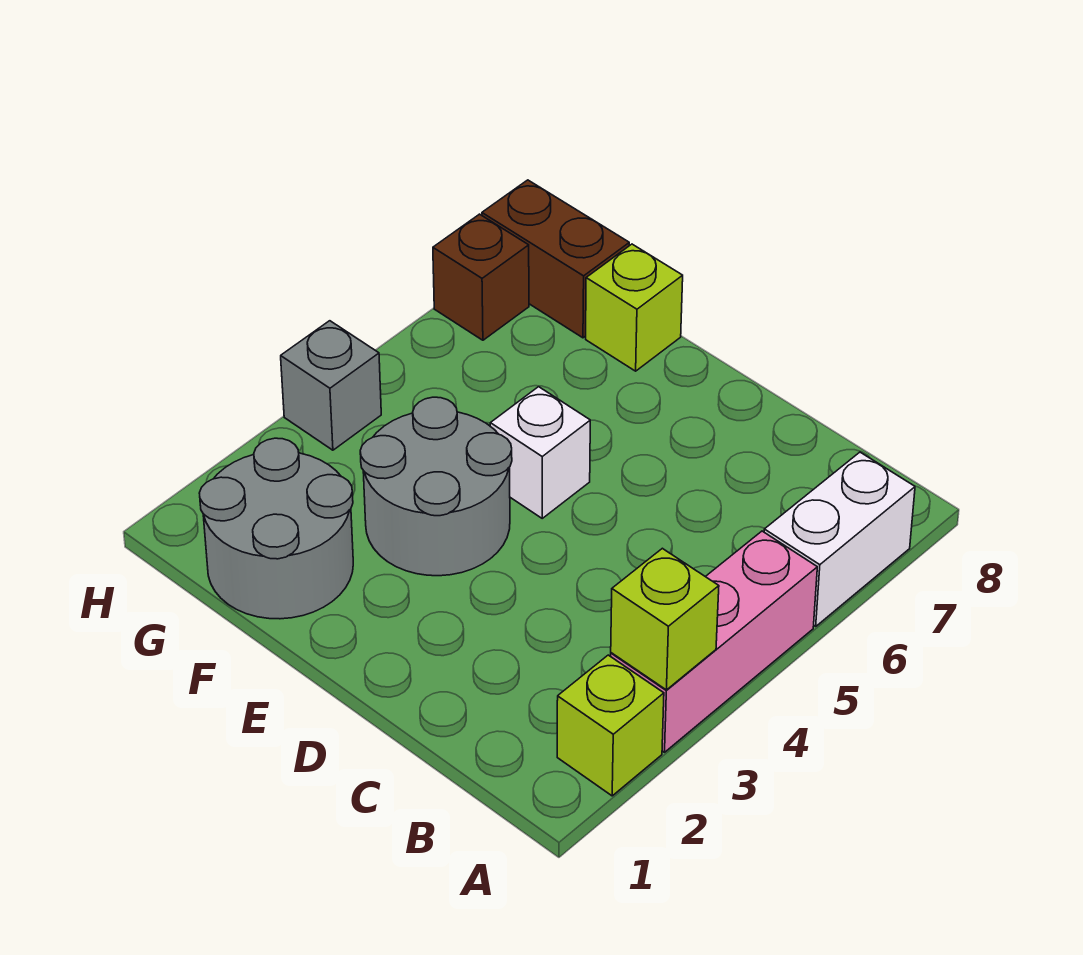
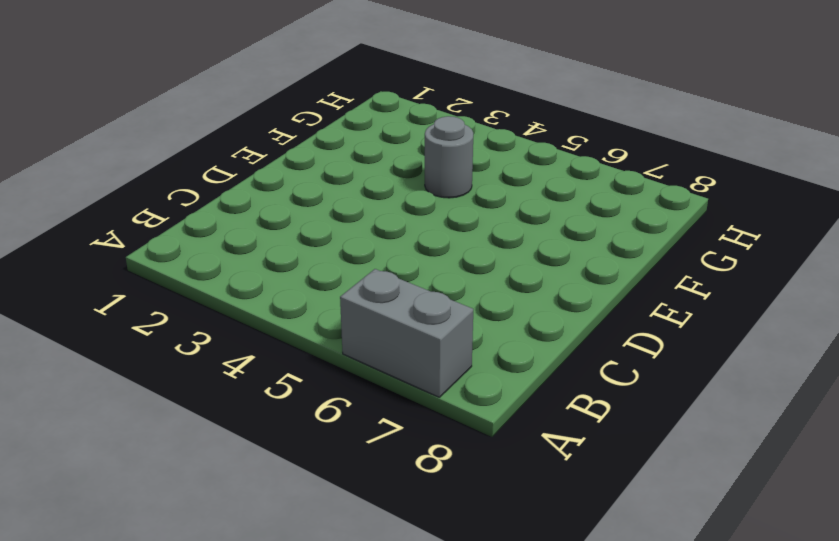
grey 1x2 brick [340,269,473,398] -> white 1x2 brick [764,452,915,626]
grey 1x1 round brick [425,116,473,198] -> grey 2x2 round brick [360,397,512,576]
none -> lime 1x1 brick [557,655,664,796]
none -> pink 1x3 brick [611,531,817,752]

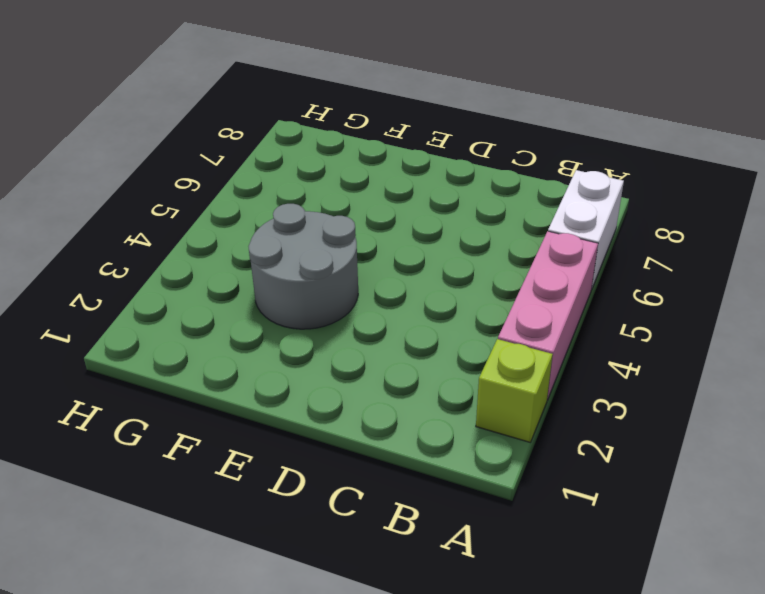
none -> white 1x1 brick [490,387,590,518]
none -> grey 2x2 round brick [199,438,353,619]

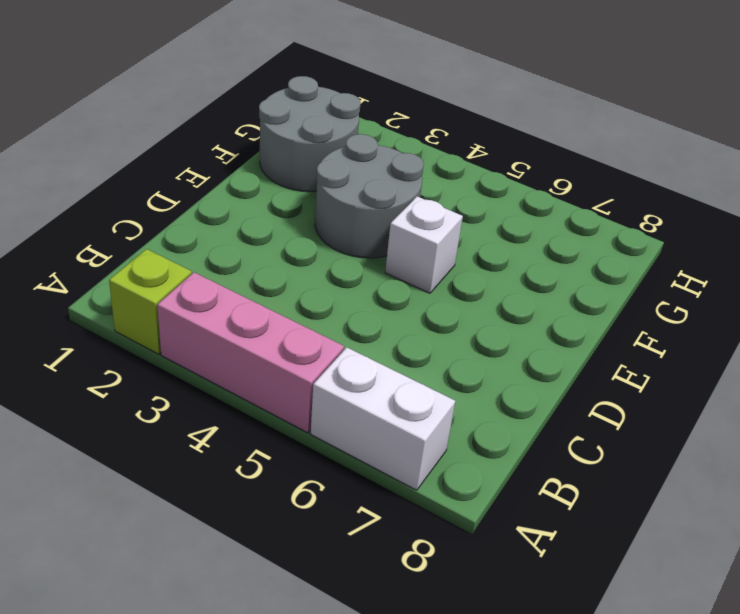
none -> lime 1x1 brick [586,244,683,371]
none -> brown 1x2 brick [482,180,629,338]

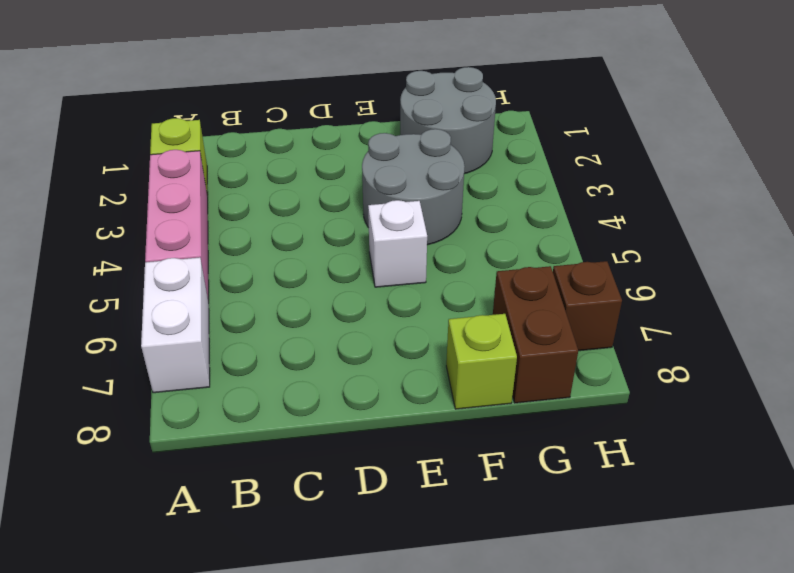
brown 1x2 brick [493,266,578,403] -> brown 1x2 brick turned to [482,180,629,338]
none -> grey 1x1 brick [281,321,381,450]
none -> lime 1x1 brick [611,548,719,690]

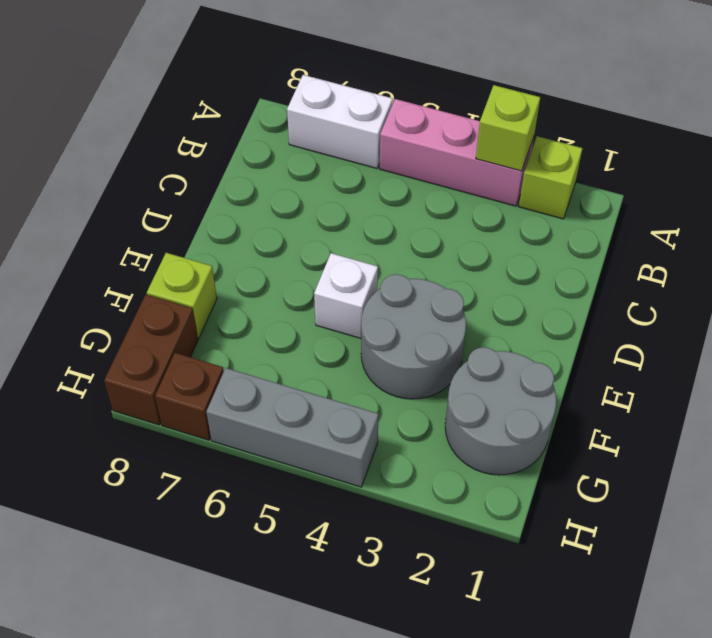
grey 1x3 brick [206,368,379,487] -> grey 1x1 brick [281,321,381,450]

